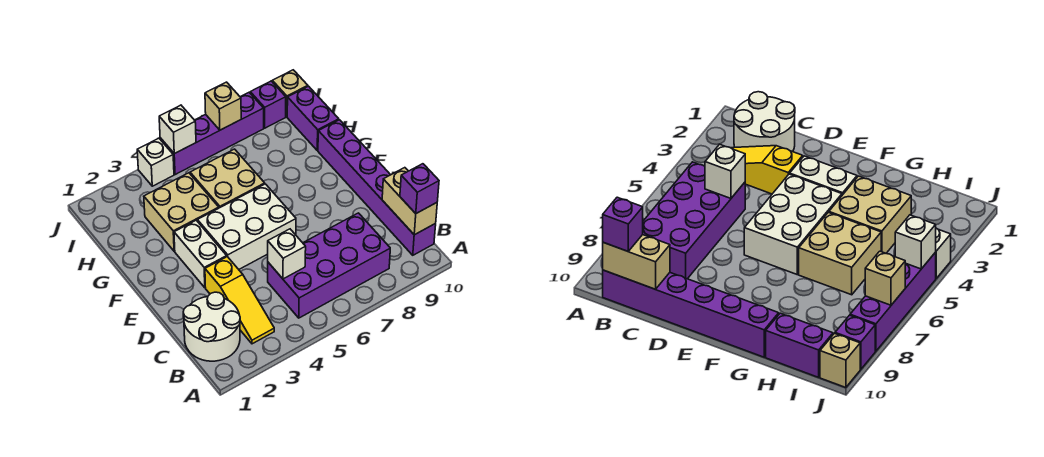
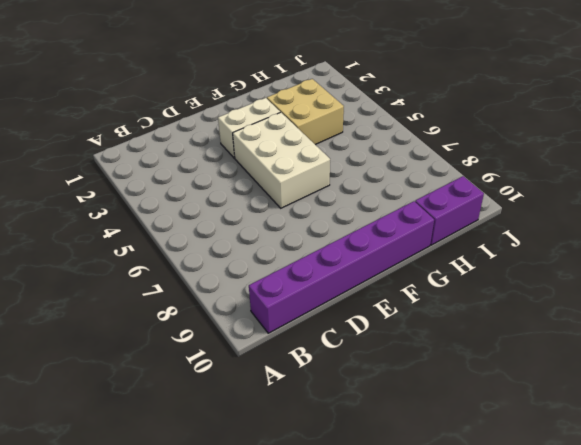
none -> white 2x2 round brick [183,292,240,361]
none -> yellow 1x3 slope [205,257,274,344]
none -> purple 2x4 brick [268,213,390,318]

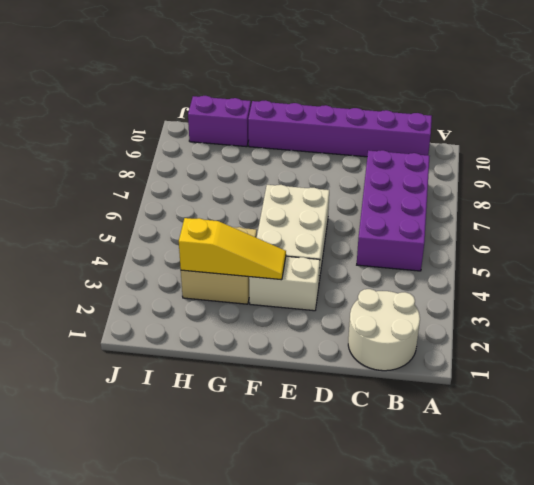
yellow 1x3 slope [179,218,286,280] -> yellow 1x3 slope moved to [205,257,274,344]
none -> tan 2x2 brick [190,149,265,208]
none -> white 1x1 brick [137,138,174,186]
none -> purple 1x4 brick [160,93,264,175]

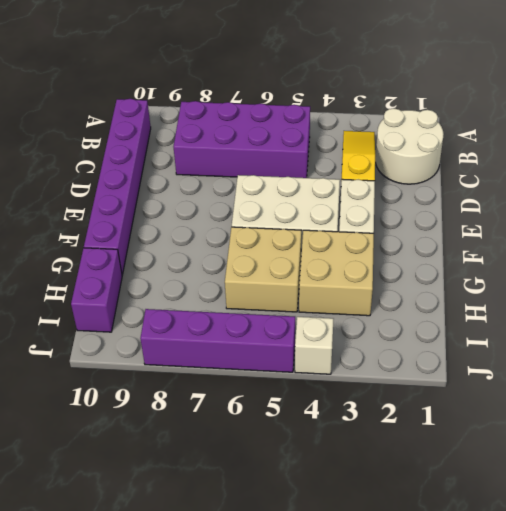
none -> purple 1x1 brick [250,81,286,128]
none -> tan 1x1 brick [272,70,308,117]
none -> tan 1x2 brick [382,168,437,235]

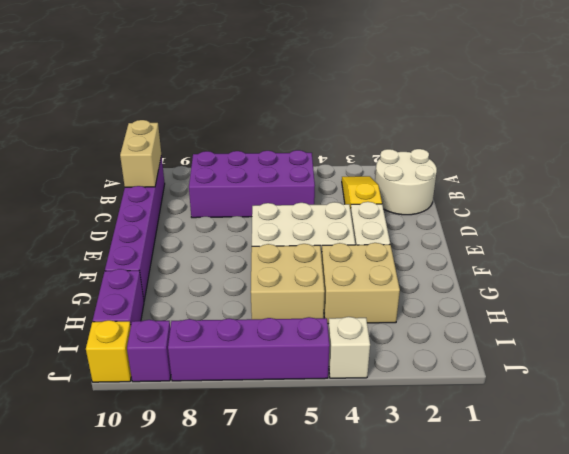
yellow 1x1 brick [86,320,131,382] -> tan 1x1 brick [272,70,308,117]
none -> white 1x1 brick [268,229,306,279]
none -> white 1x1 brick [159,105,196,154]
none -> tan 1x1 brick [205,82,241,130]

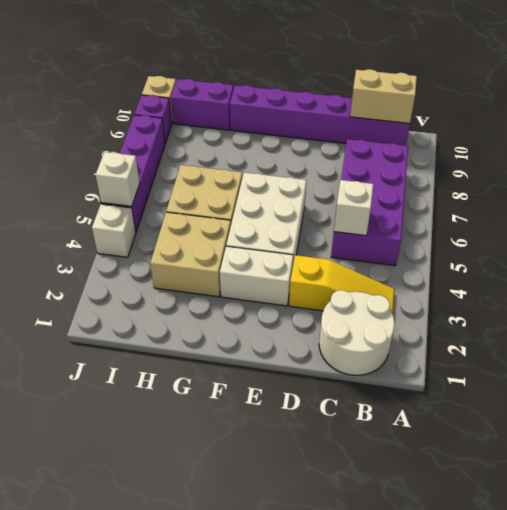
none -> tan 1x1 brick [205,82,241,130]
none -> purple 1x1 brick [400,164,439,213]

